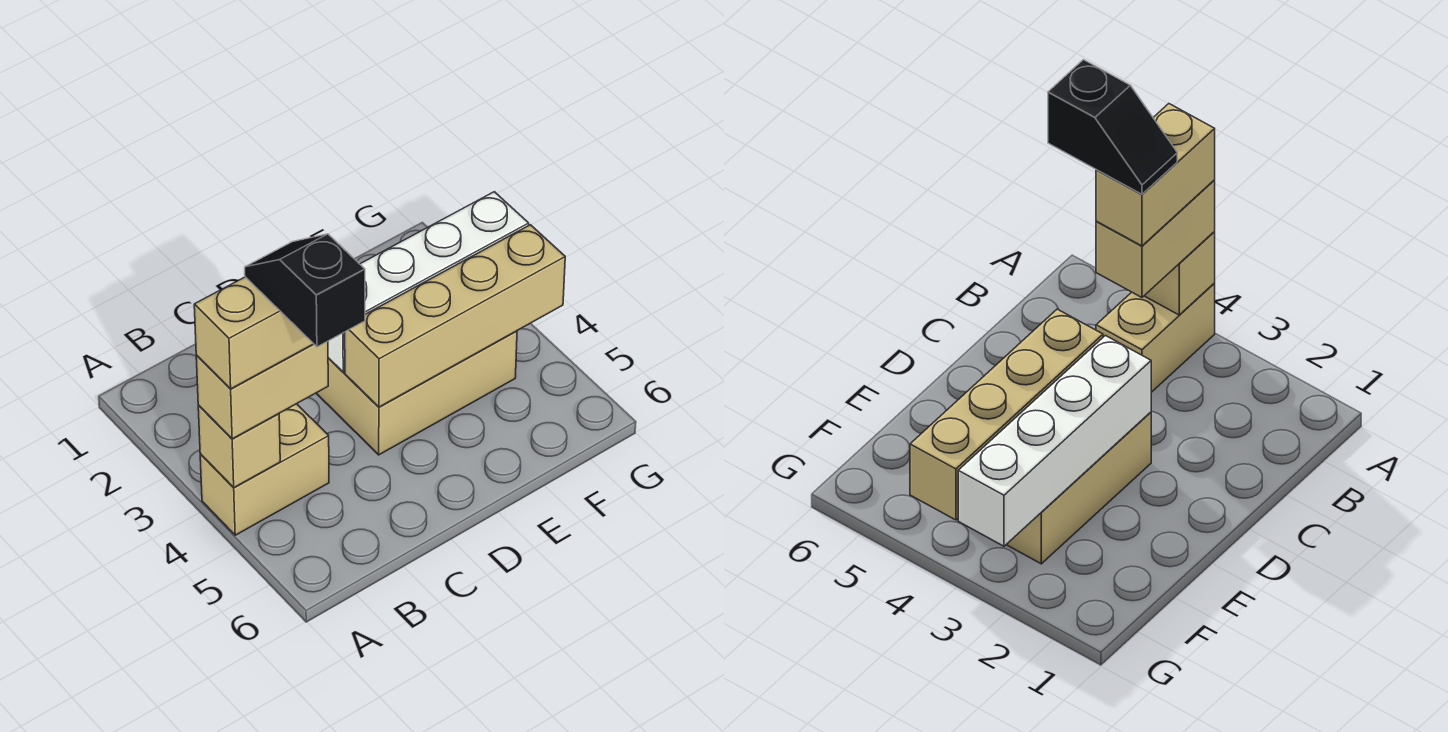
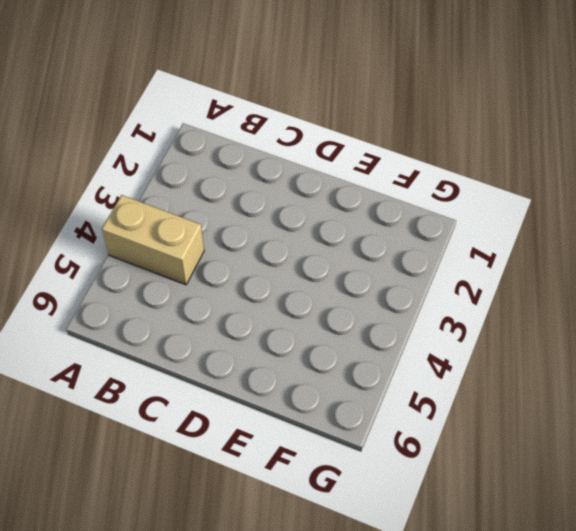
none -> tan 2x3 brick [316,331,517,455]
none -> tan 1x1 brick [198,405,280,488]

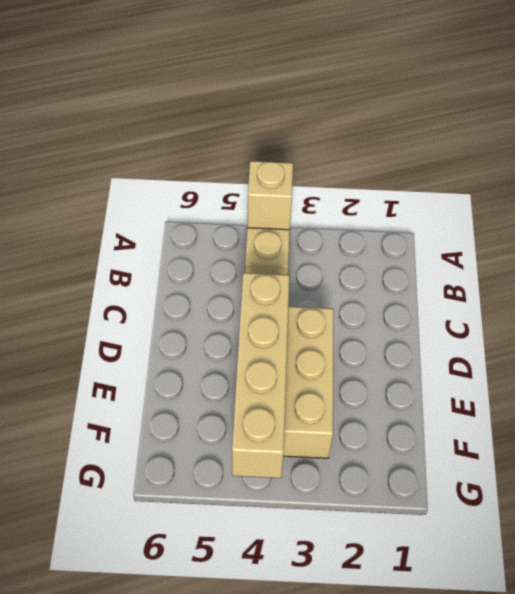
none -> white 1x4 brick [328,192,529,372]
none -> tan 1x2 brick [196,341,328,439]

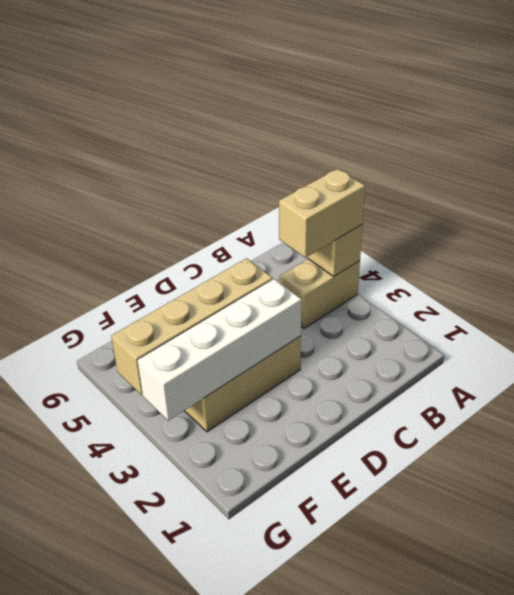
none -> tan 1x2 brick [194,277,313,389]
none -> black 1x2 slope [245,234,365,347]

